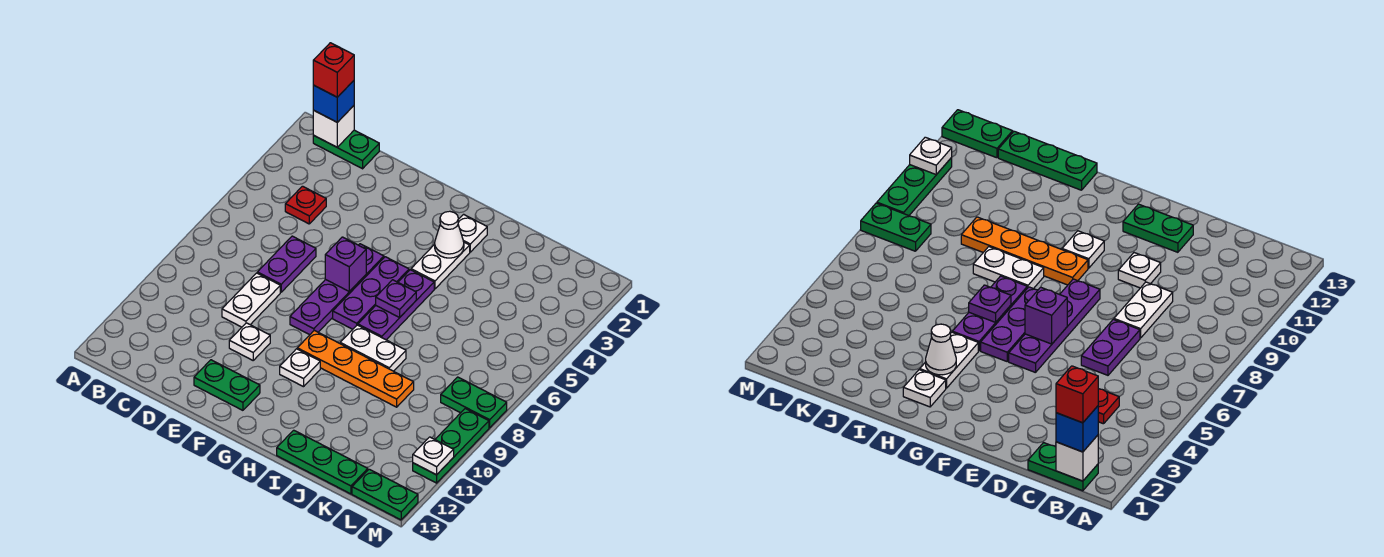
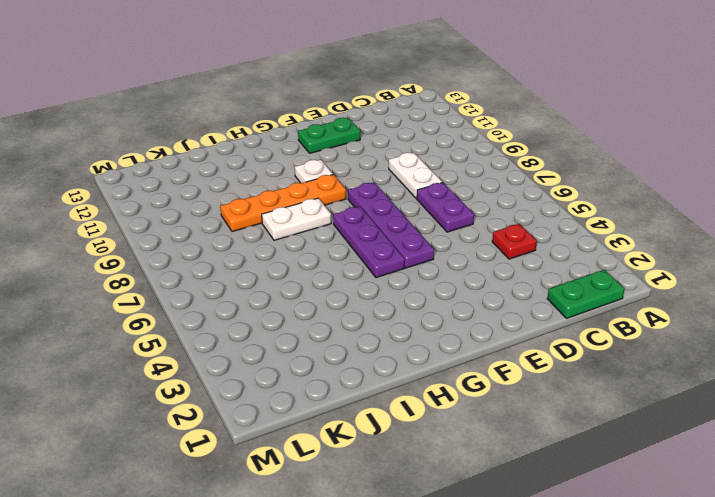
none -> white 1x1 plate [229,323,270,360]
none -> white 1x1 plate [458,214,487,252]
none -> white 1x2 plate [411,242,470,289]

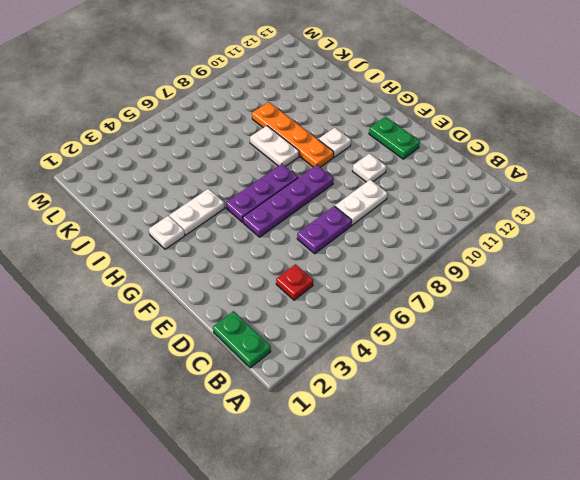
none -> purple 1x3 plate [358,270,434,340]
none -> green 1x3 plate [277,430,368,494]
none -> green 1x2 plate [441,377,507,428]

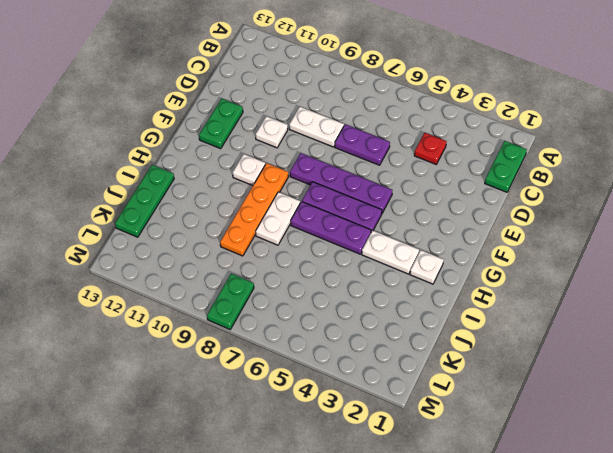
none -> green 1x2 plate [352,469,418,520]
none -> green 1x3 plate [413,409,489,483]
none -> white 1x1 brick [313,106,354,147]

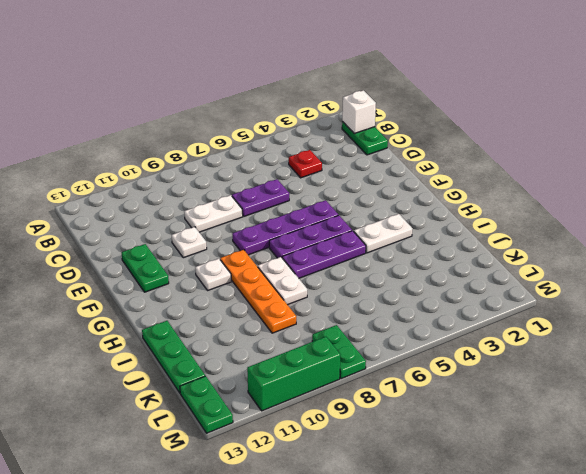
green 1x3 brick [247,337,340,411] -> green 1x3 plate [413,409,489,483]
none -> white 1x1 plate [458,214,487,252]
none -> purple 1x1 brick [325,237,366,291]
none -> white 1x1 cone [435,211,464,258]

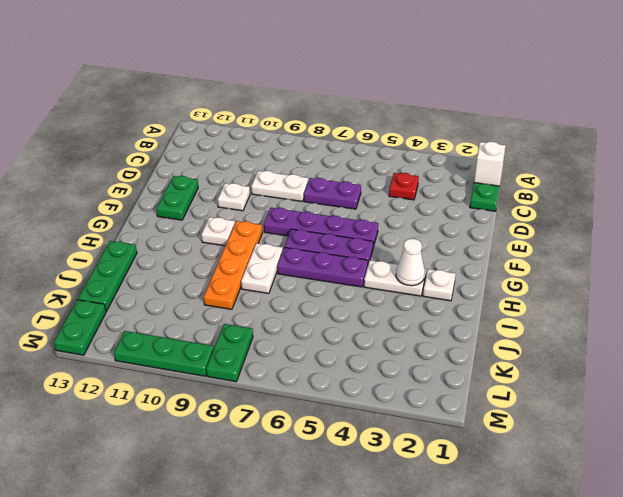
none -> purple 1x1 brick [325,237,366,291]
none -> purple 1x1 plate [376,280,416,317]
none -> white 1x1 plate [413,437,454,475]

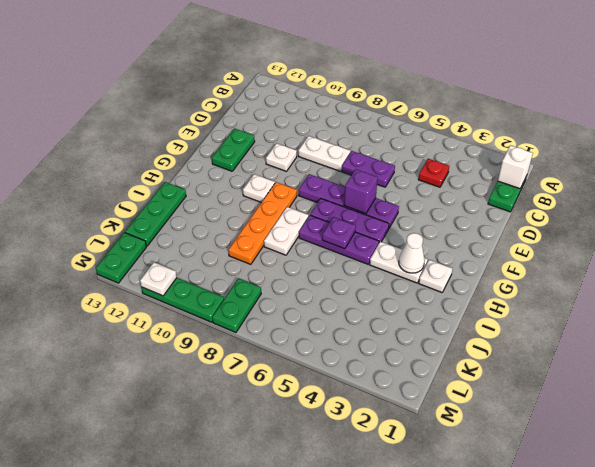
none -> blue 1x1 brick [313,81,354,122]
none -> red 1x1 brick [313,43,354,97]

